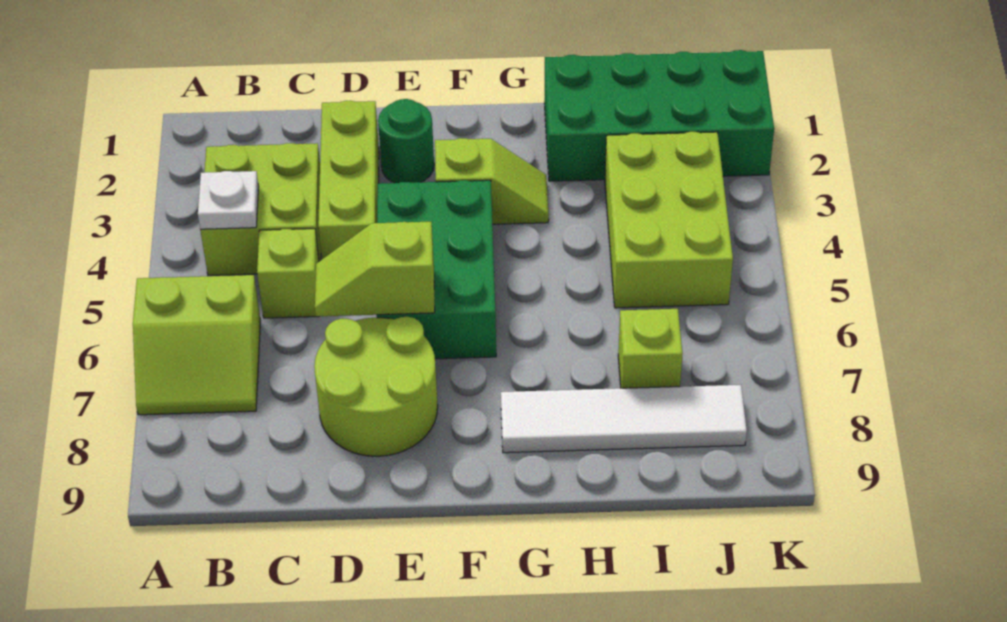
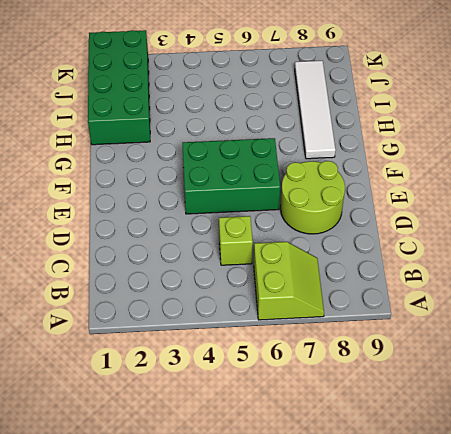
none -> lime 2x2 brick [200,143,321,275]
none -> lime 1x3 brick [318,101,379,259]
none -> green 1x1 round brick [378,99,434,183]

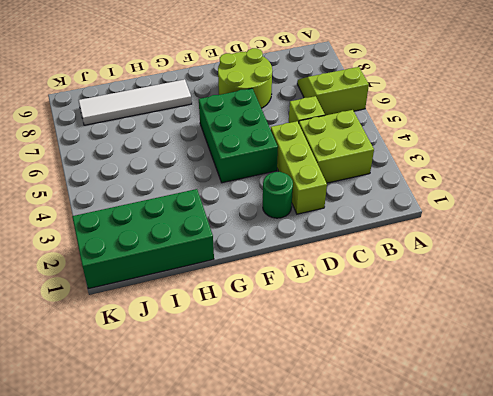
none -> lime 1x2 slope [435,138,549,224]
none -> lime 2x3 brick [605,132,733,308]
none -> lime 1x1 brick [618,309,682,388]

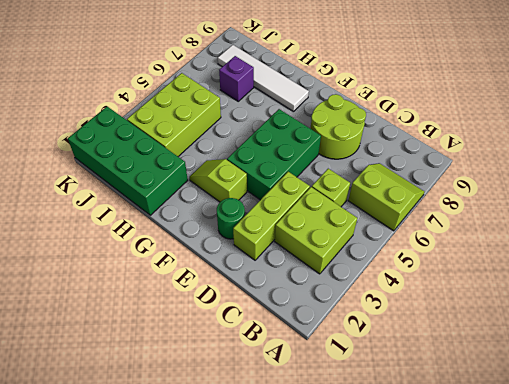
purple 1x1 brick [219,56,254,101] -> lime 1x1 brick [618,309,682,388]
none -> white 1x1 plate [198,171,259,229]
none -> lime 1x2 slope [315,222,435,317]

